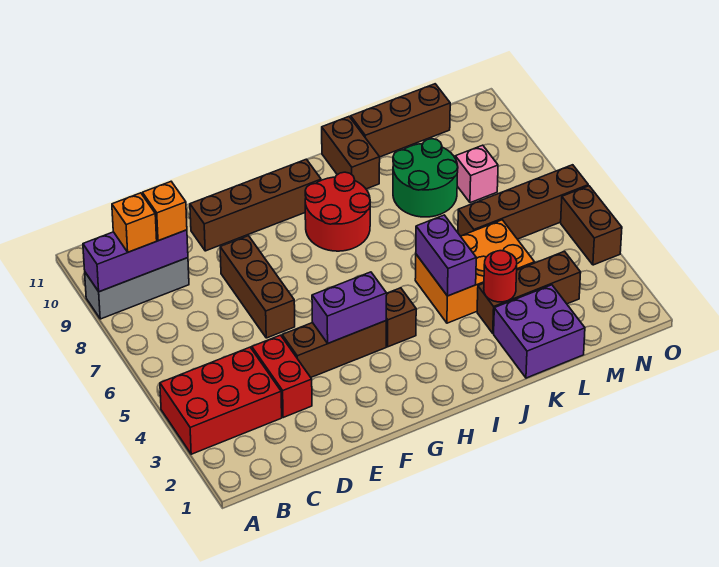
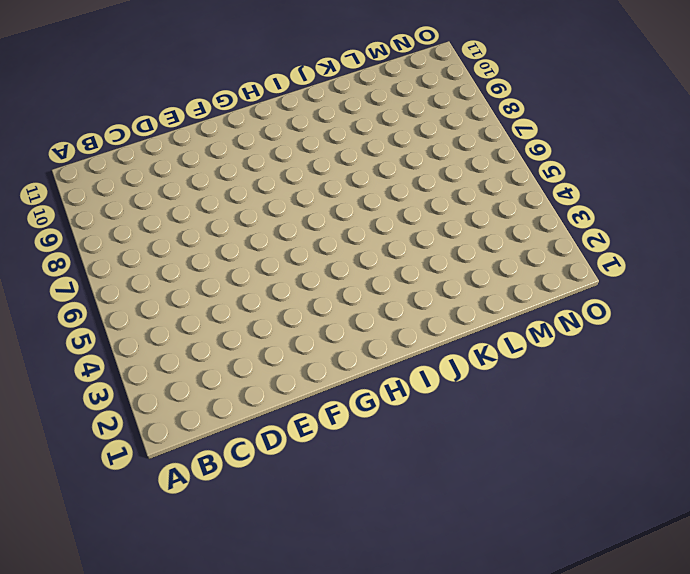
none -> red 2x3 brick [160,347,282,454]
none -> grey 1x3 brick [85,258,189,319]
none -> red 1x2 brick [252,335,312,418]

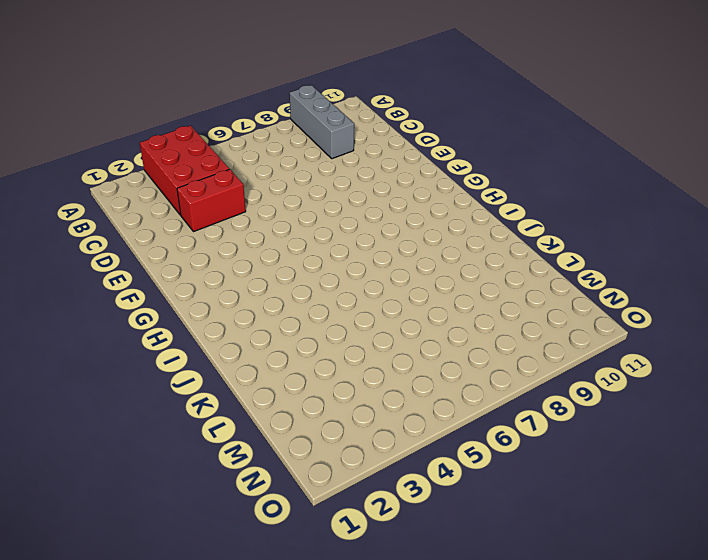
none -> brown 1x3 brick [282,321,386,377]
none -> brown 1x3 brick [220,236,295,338]
none -> brown 1x4 brick [190,159,321,251]

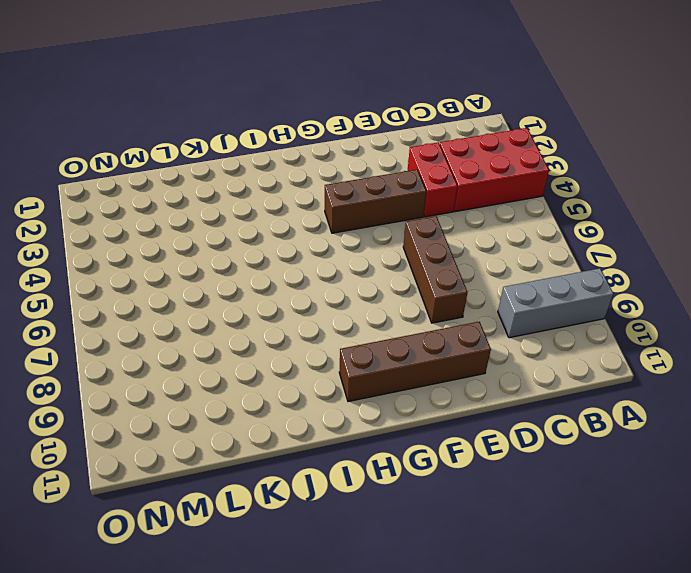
none -> brown 1x1 brick [386,288,416,347]
none -> red 2x2 round brick [305,172,370,251]
none -> orange 2x3 brick [415,220,535,323]

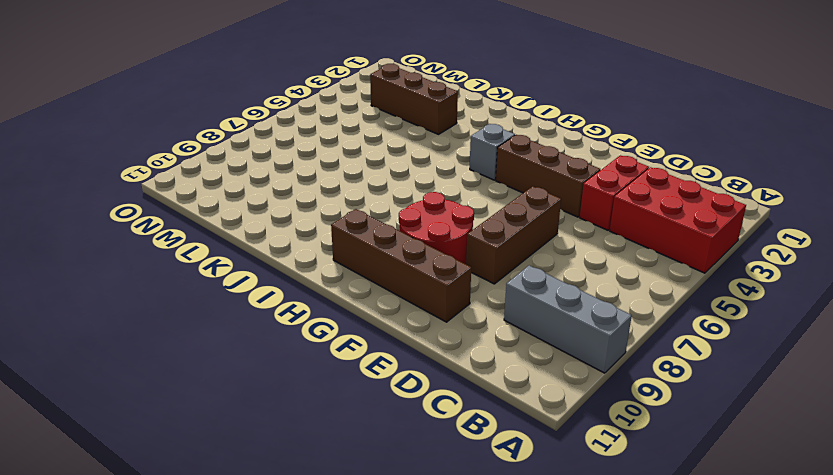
red 2x2 round brick [399,192,474,264] -> red 2x2 round brick moved to [305,172,370,251]
grey 1x1 brick [470,124,515,180] -> brown 1x1 brick [386,288,416,347]
none -> orange 2x3 brick [415,220,535,323]
none -> brown 1x2 brick [322,117,380,189]
none -> purple 2x2 brick [494,285,585,378]

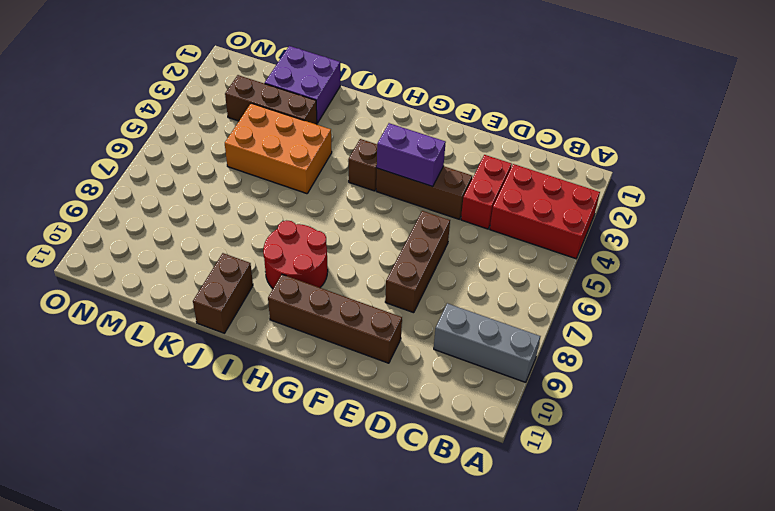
none -> green 2x2 round brick [393,139,458,217]
none -> brown 1x3 brick [351,84,450,157]
none -> brown 1x4 brick [458,165,588,239]

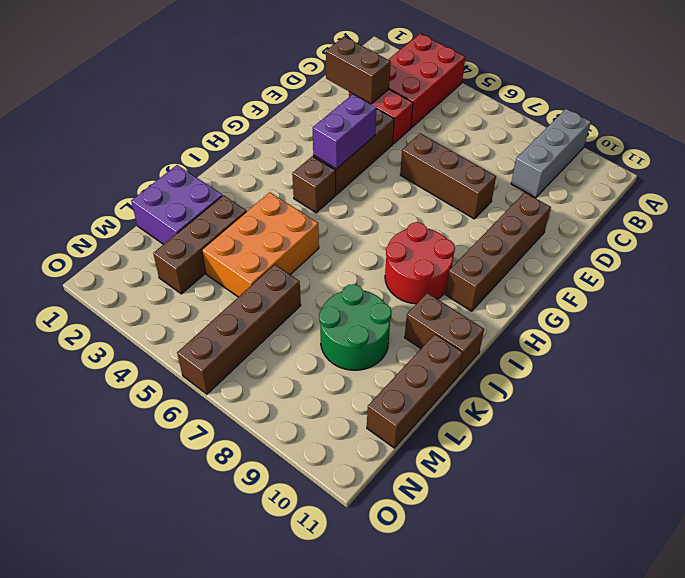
brown 1x2 brick [326,36,391,104] -> brown 1x2 brick moved to [561,186,622,265]
none -> pink 1x1 brick [455,145,498,203]
none -> purple 1x3 brick [83,230,188,292]
none -> purple 1x2 brick [416,215,476,296]

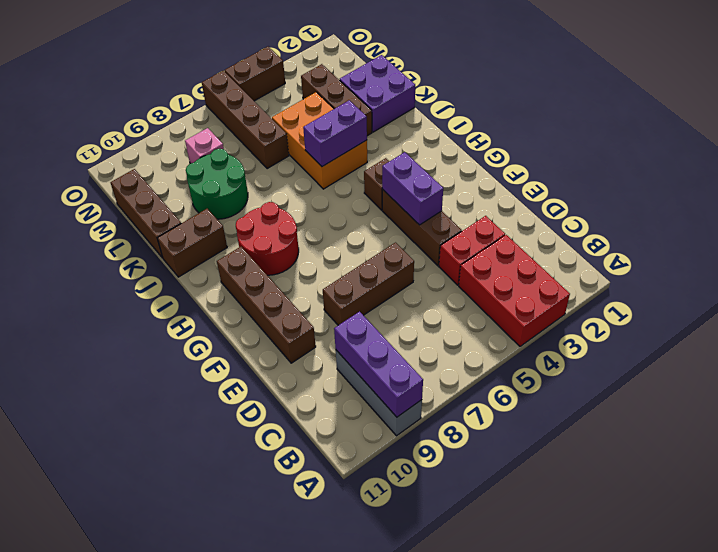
none -> red 1x1 round brick [484,251,517,302]
none -> orange 1x1 brick [112,193,157,252]
none -> orange 1x1 brick [142,182,187,241]

